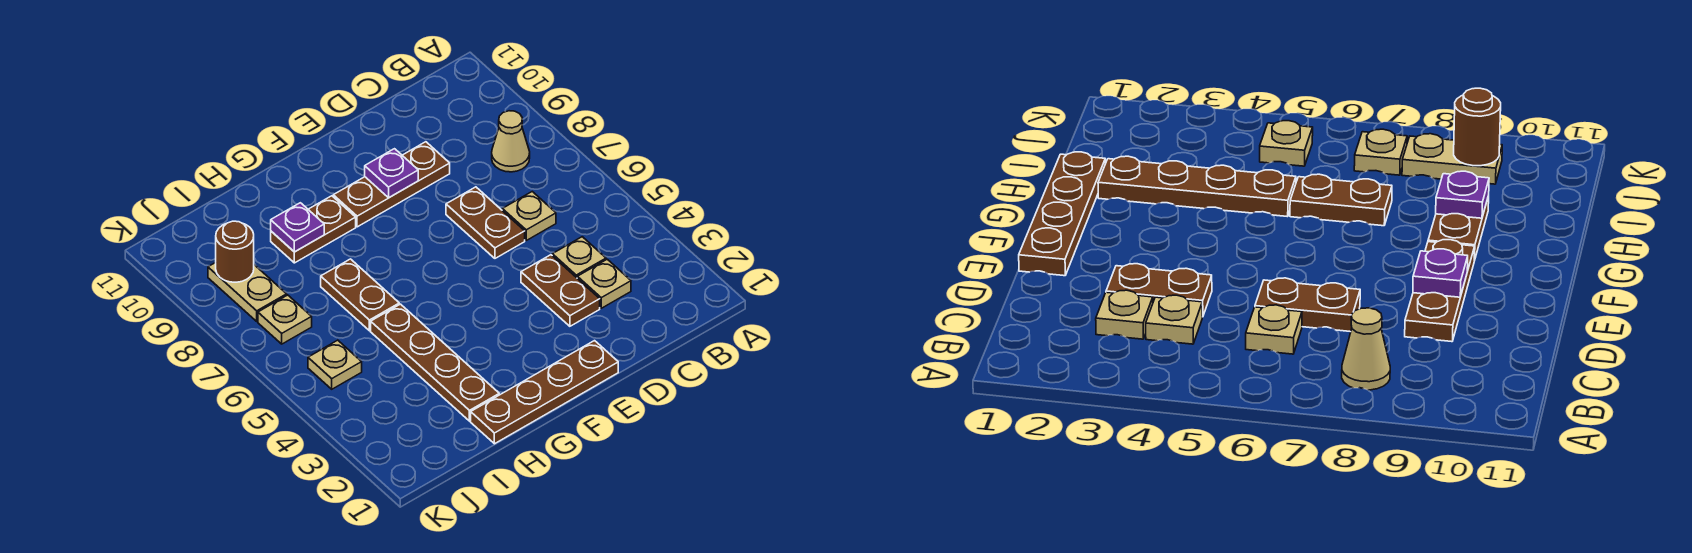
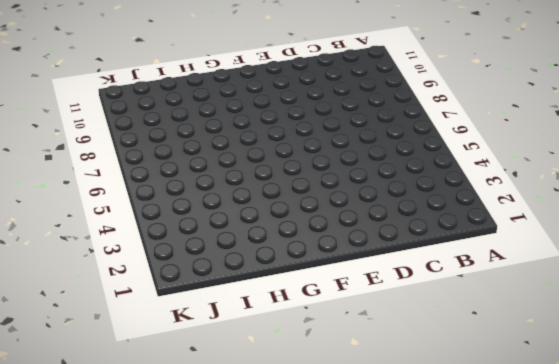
none -> tan 1x1 cone [492,111,530,172]
none -> tan 1x1 plate [577,259,631,308]
none -> tan 1x1 plate [552,237,606,278]

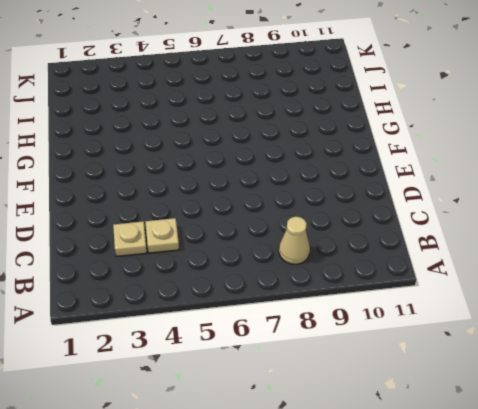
none -> tan 1x1 plate [502,192,556,240]
none -> brown 1x2 plate [521,255,600,326]
none -> brown 1x2 plate [446,187,525,258]

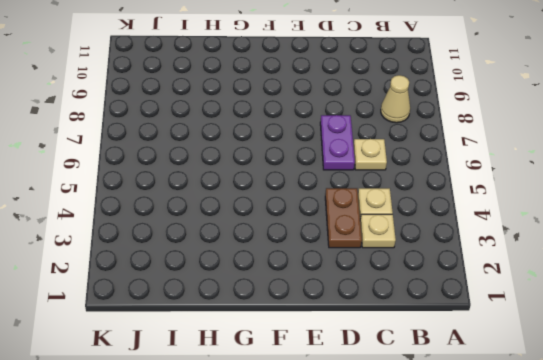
purple 1x2 plate [320,115,355,170] -> brown 1x2 plate [446,187,525,258]
none -> brown 1x3 plate [333,142,450,227]
none -> brown 1x4 plate [471,341,618,444]
none -> brown 1x2 plate [271,196,356,263]

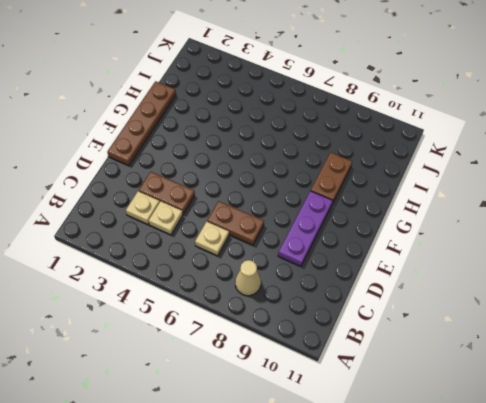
purple 1x3 plate [278,191,333,266] -> brown 1x3 plate [333,142,450,227]
none -> brown 1x4 plate [371,304,499,421]
none -> brown 1x2 plate [321,259,399,331]
none -> tan 1x1 plate [308,340,362,389]

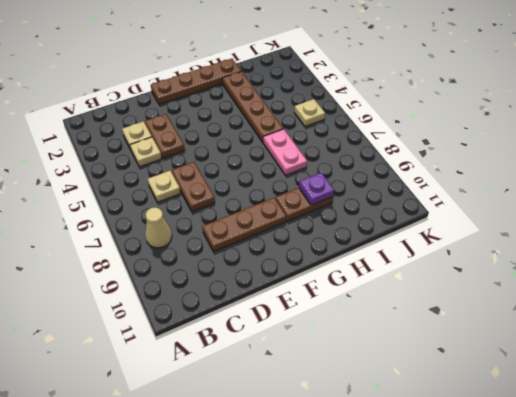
pink 1x2 plate [263,129,307,175] -> brown 1x2 plate [321,259,399,331]
none -> tan 1x1 plate [258,295,312,344]
none -> tan 1x2 plate [208,263,287,321]
none -> purple 1x1 plate [365,149,418,198]

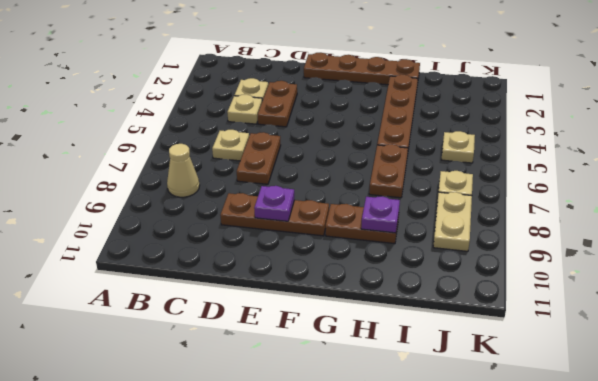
none -> brown 1x1 round brick [216,221,254,282]

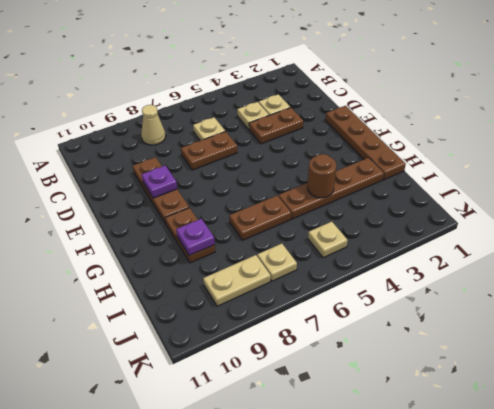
brown 1x1 round brick [307,154,337,198] -> brown 1x1 round brick moved to [216,221,254,282]

